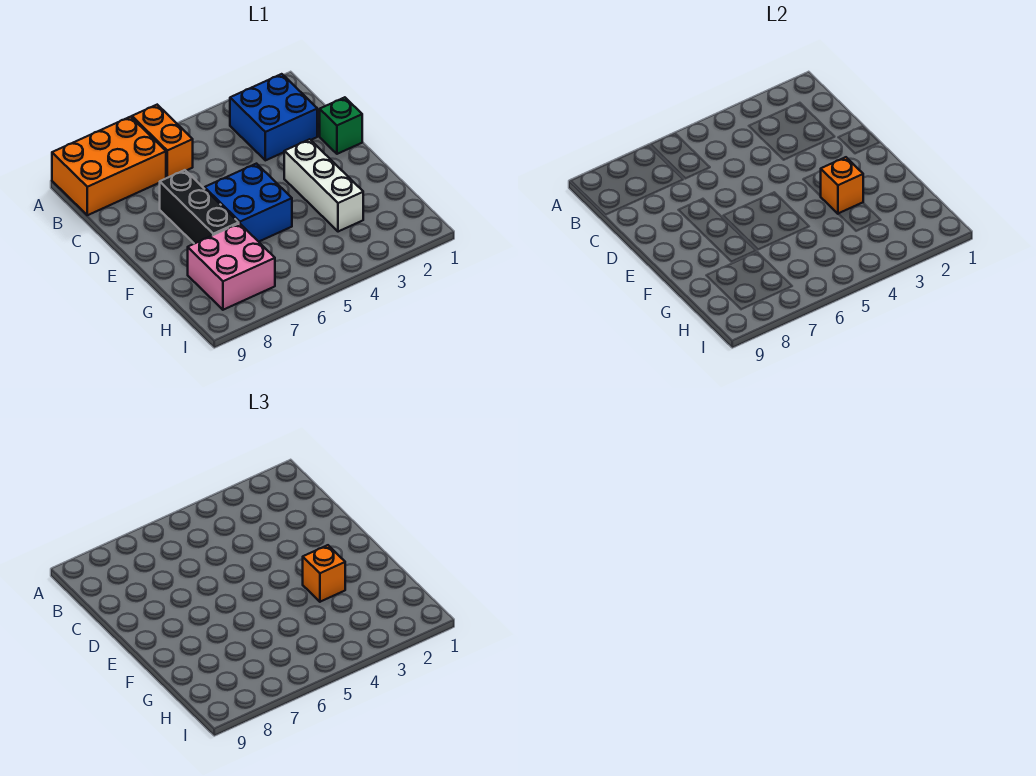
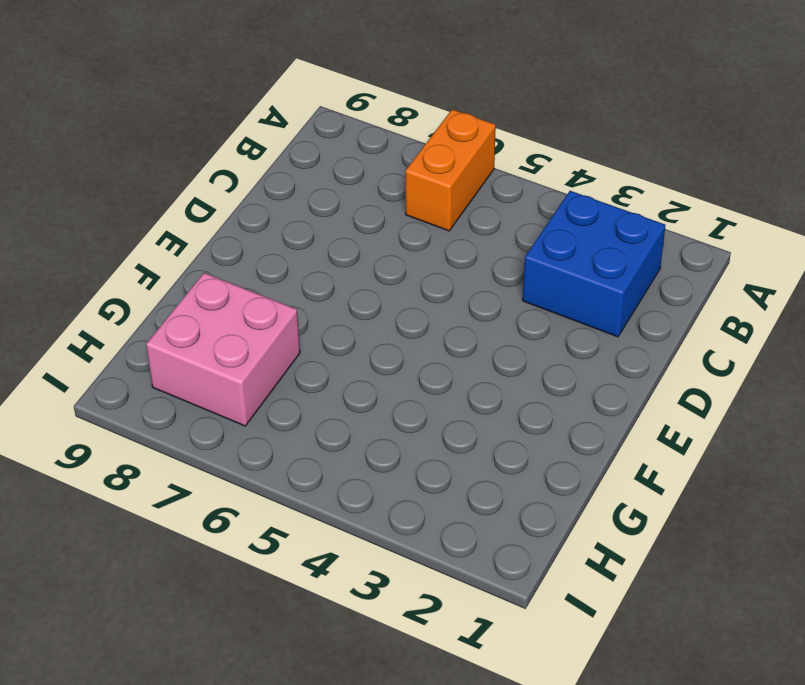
none -> orange 2x3 brick [52,117,166,215]
none -> green 1x1 brick [320,97,362,154]

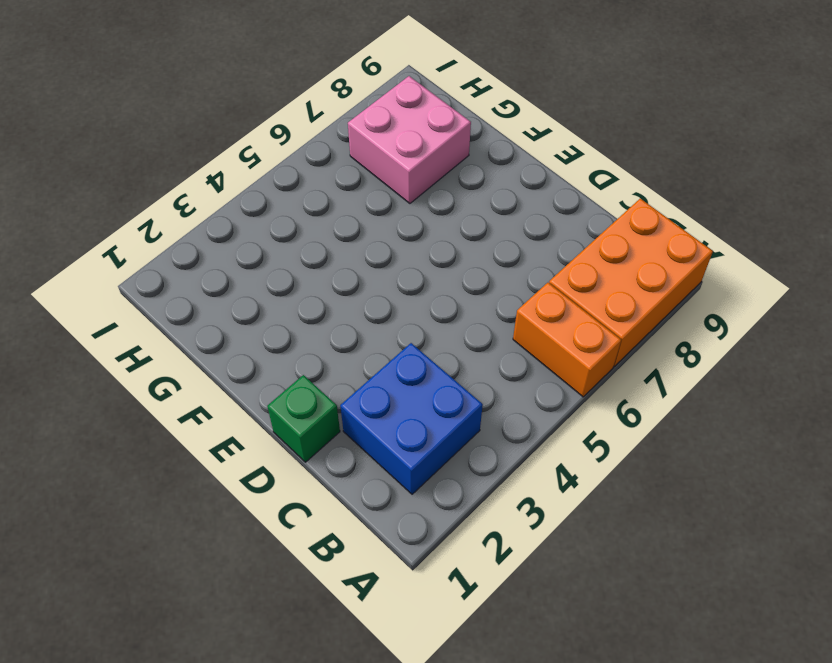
none -> black 1x3 brick [160,170,239,244]
none -> white 1x3 brick [284,139,363,232]

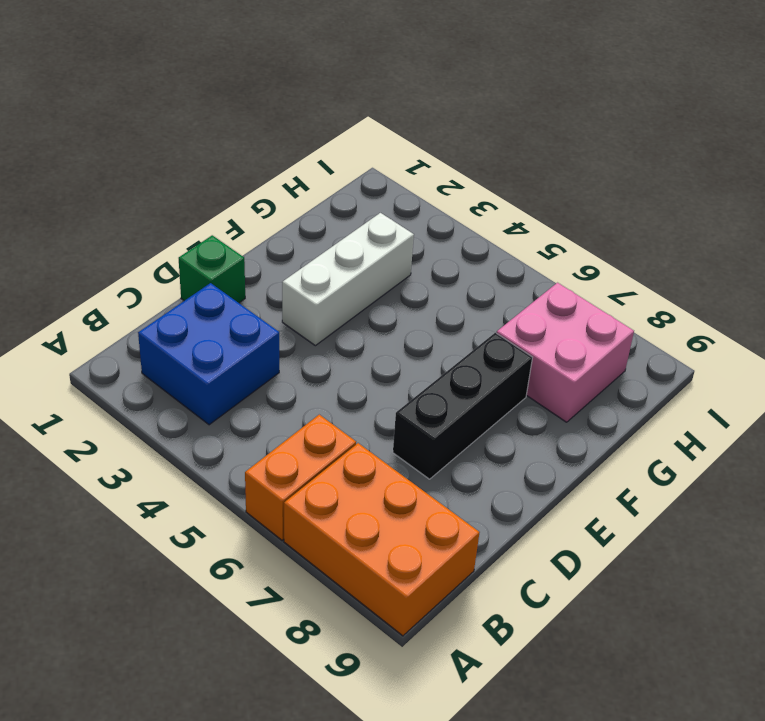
none -> blue 2x2 brick [205,164,292,242]
none -> orange 1x1 brick [821,157,863,214]

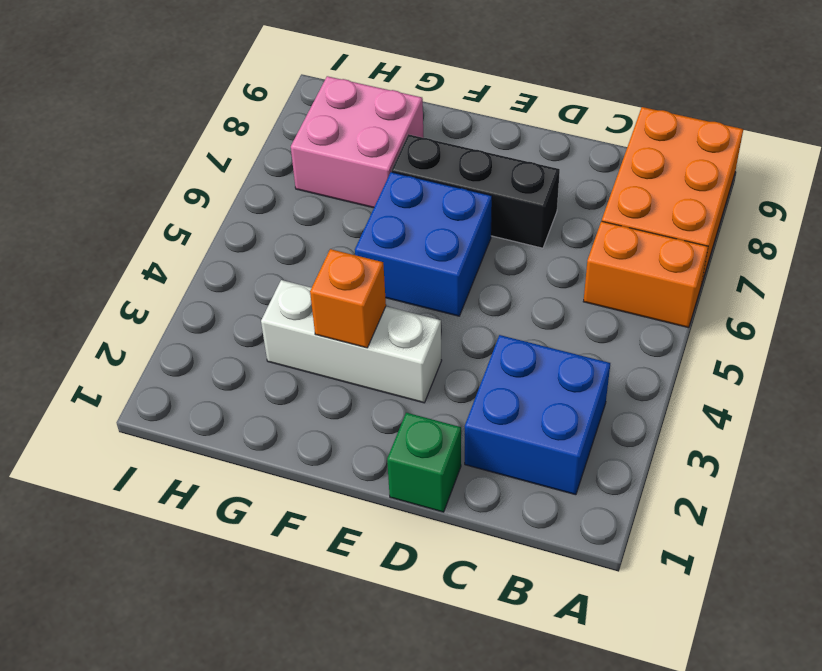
none -> orange 1x1 brick [303,545,345,602]

